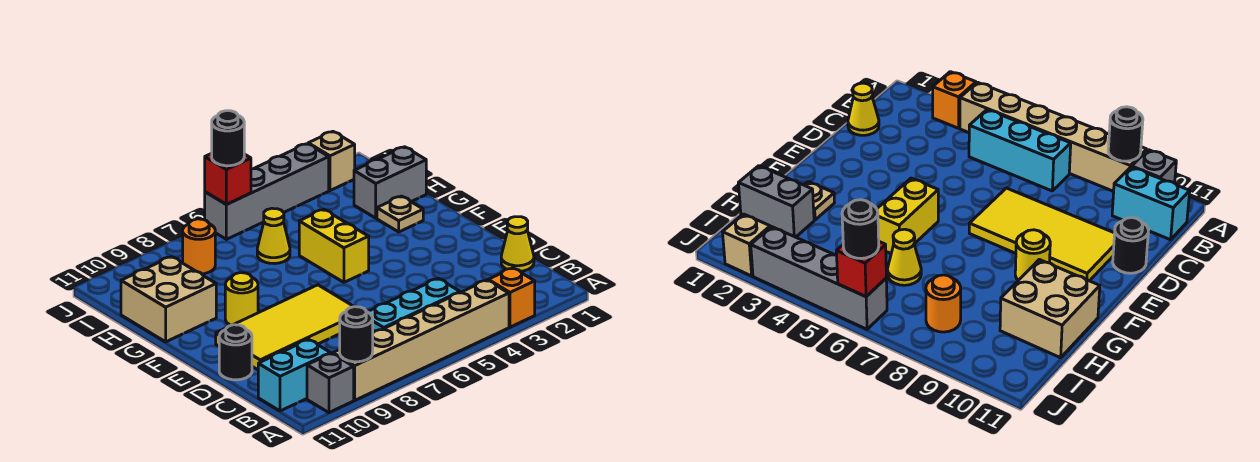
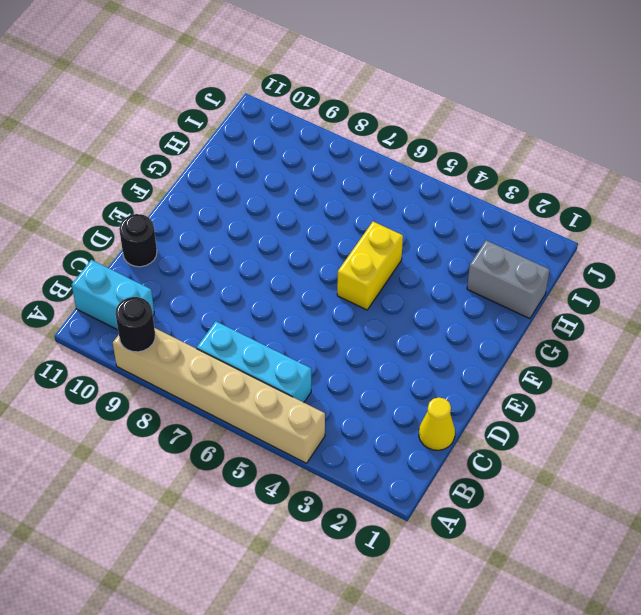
none -> orange 1x1 brick [488,268,535,327]
none -> grey 1x1 brick [307,353,354,413]
none -> yellow 2x4 tile [216,285,354,370]

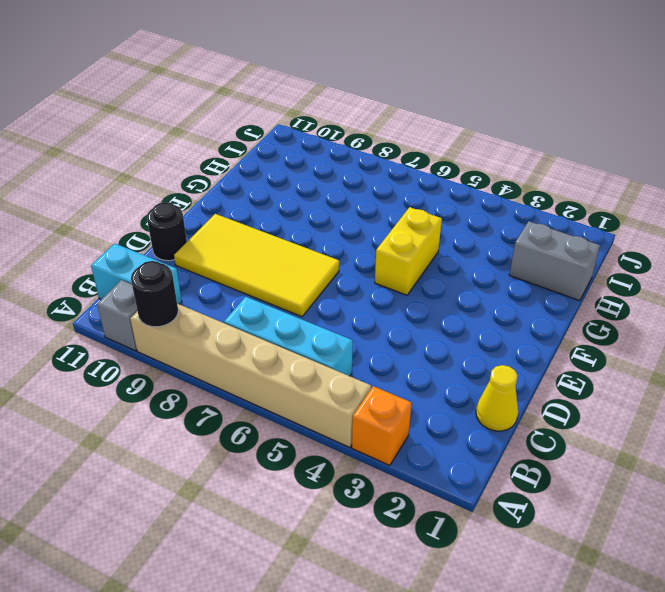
none -> yellow 1x1 round brick [225,273,258,325]
none -> tan 1x1 plate [377,196,423,232]
none -> tan 2x2 brick [121,257,216,342]

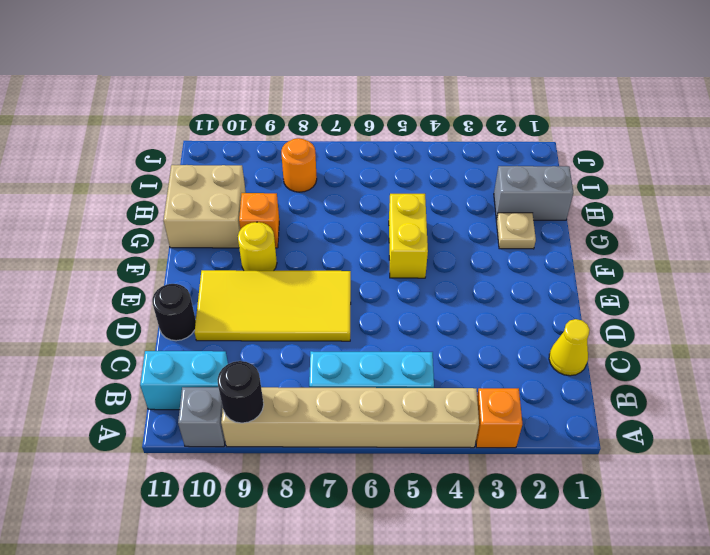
orange 1x1 brick [239,193,279,248] -> none
none -> yellow 1x1 cone [257,208,290,264]
none -> tan 1x1 brick [308,131,355,191]
none -> grey 1x4 brick [205,144,329,239]

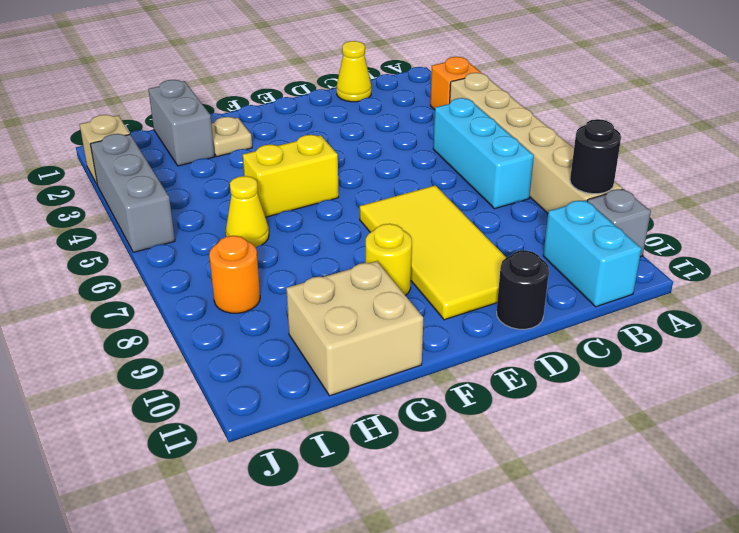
grey 1x3 brick [90,134,175,252] -> grey 1x4 brick [205,144,329,239]
none -> red 1x1 brick [205,153,251,204]
none -> black 1x1 round brick [212,111,244,166]

